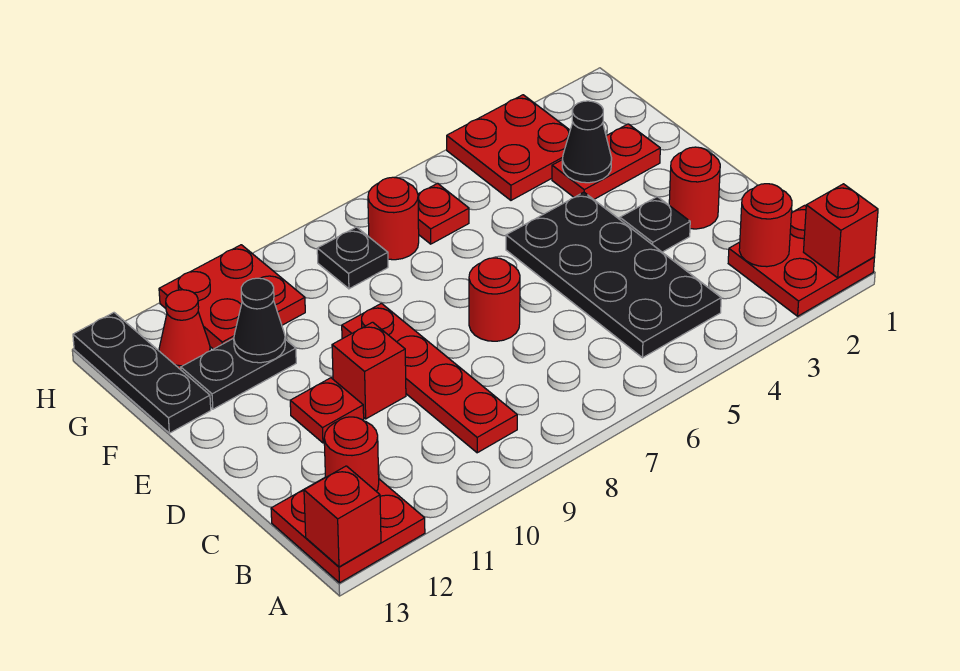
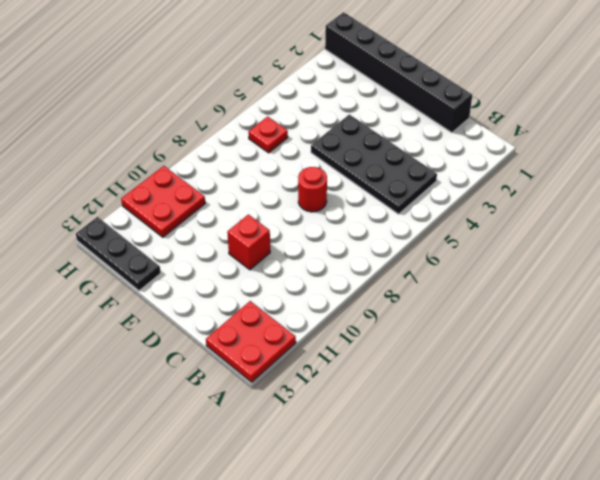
black 1x6 brick [325,12,472,133] -> none
none -> red 2x2 plate [728,205,875,316]
none -> red 1x4 plate [342,303,517,453]
none -> red 1x1 round brick [669,147,720,229]

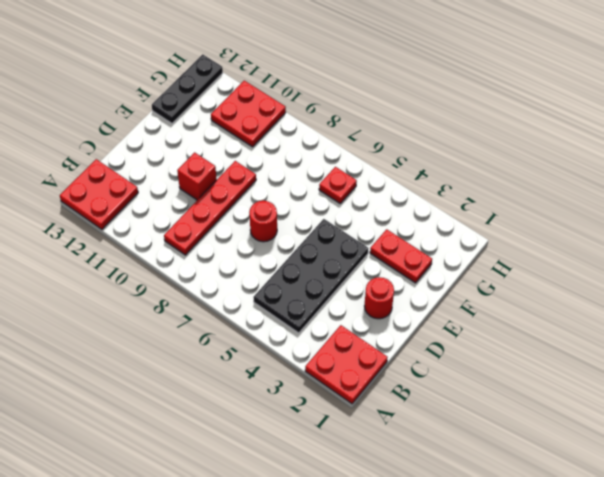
none -> black 1x1 plate [620,197,690,252]
none -> red 1x1 plate [290,378,364,443]
none -> black 1x2 plate [181,338,296,409]

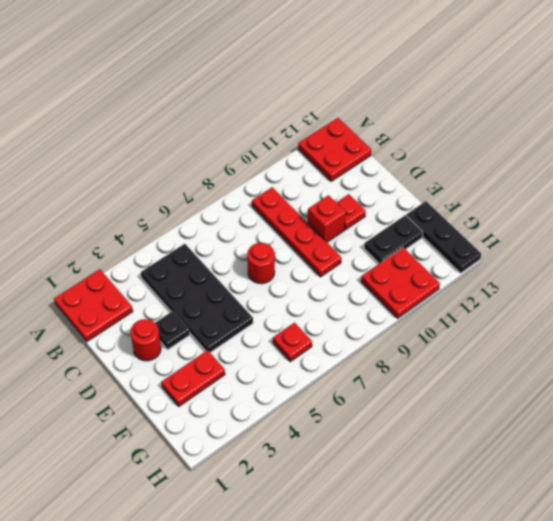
none -> red 2x2 plate [447,95,570,200]
none -> red 1x1 round brick [368,177,419,260]
none -> black 1x1 plate [317,227,388,289]

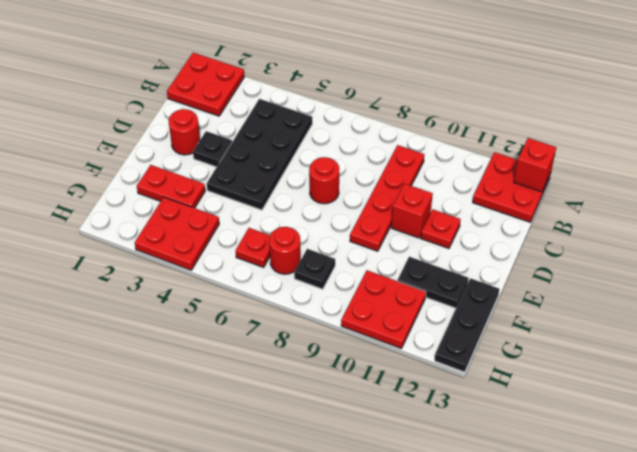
none -> red 1x1 cone [159,290,210,370]
none -> red 1x1 brick [804,184,878,278]
none -> red 1x1 round brick [739,184,792,267]

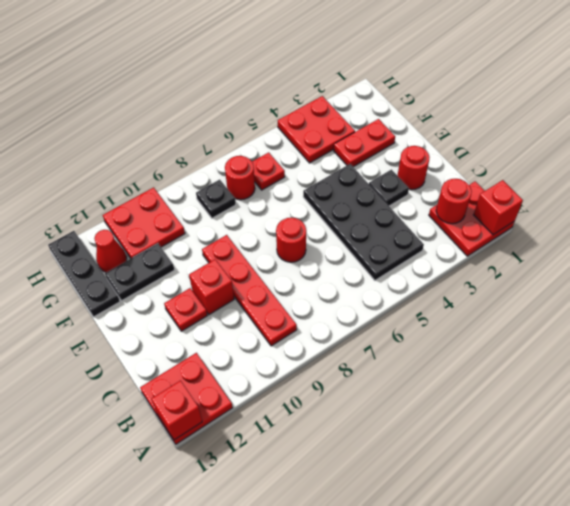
none -> red 1x1 round brick [324,417,379,492]
none -> black 1x1 cone [562,101,612,183]
none -> black 1x1 cone [234,278,285,363]

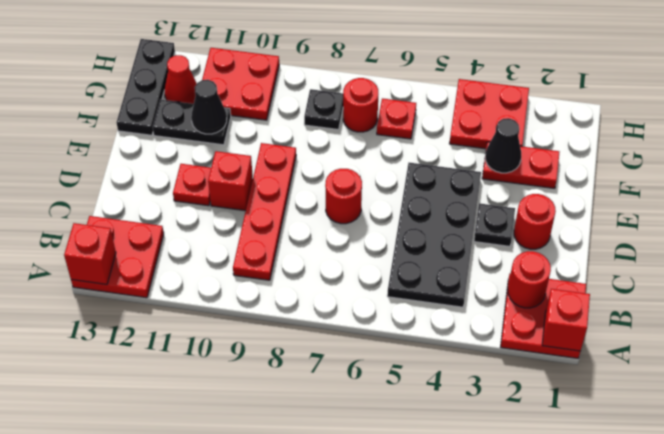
none -> red 1x1 round brick [324,417,379,492]

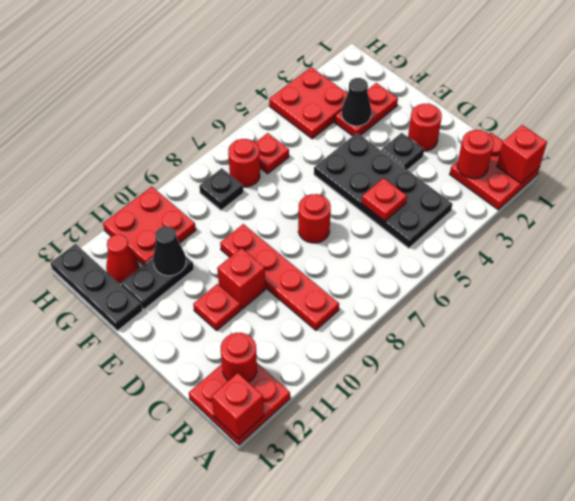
red 1x1 plate [362,178,407,221] -> none

